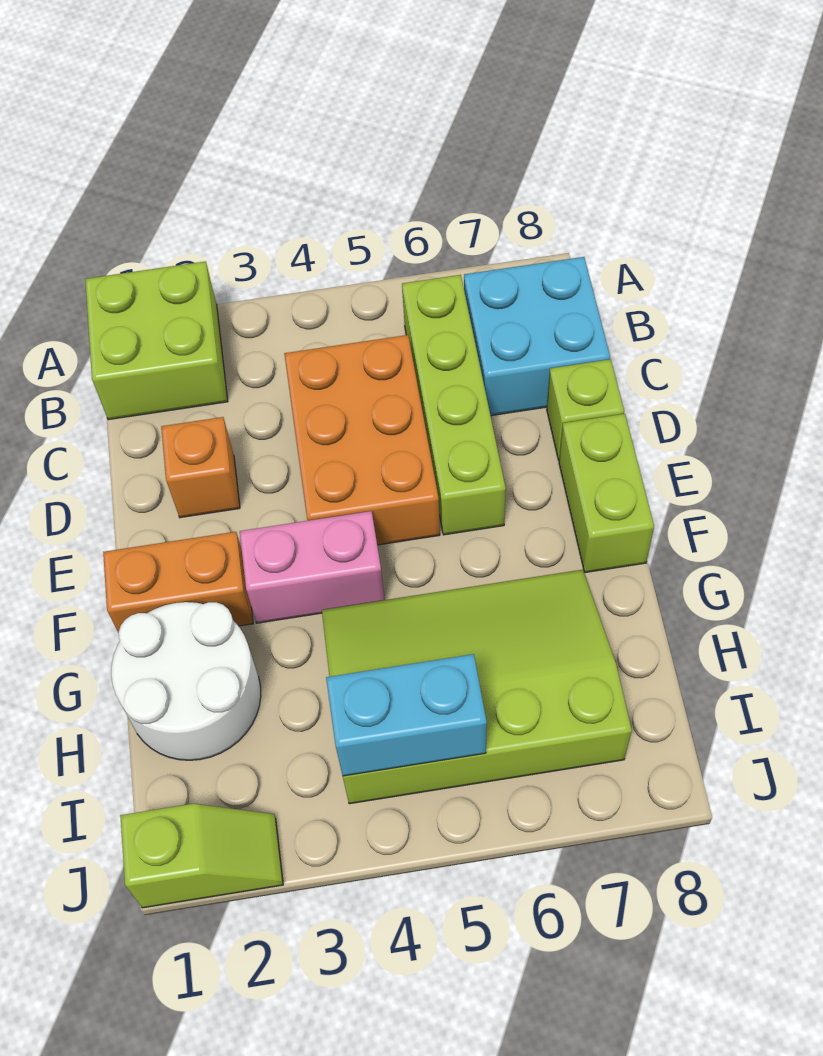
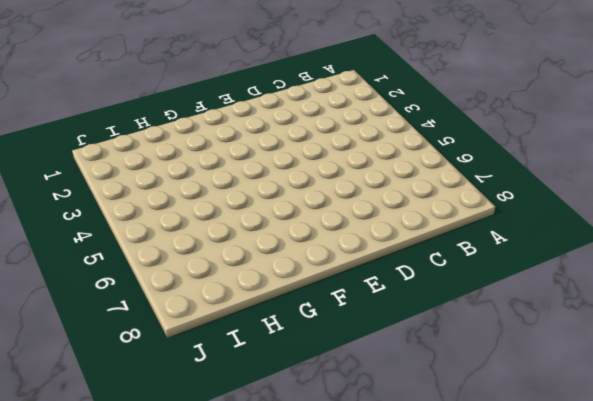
none -> lime 2x2 brick [85,261,228,420]
none -> lime 1x4 brick [402,275,506,535]
none -> cyan 2x2 brick [464,257,610,416]

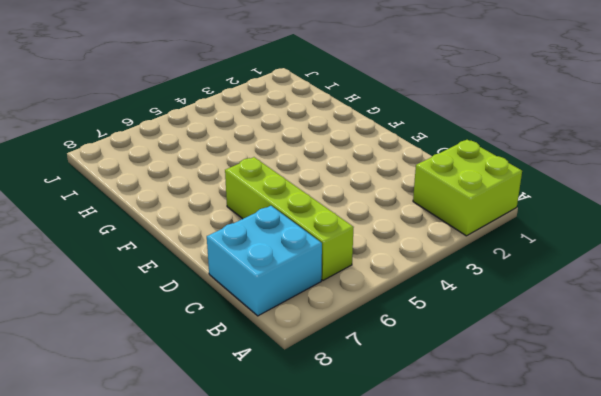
none -> orange 2x3 brick [284,335,440,545]
none -> orange 1x1 brick [161,417,240,518]
none -> lime 1x1 brick [547,359,624,460]

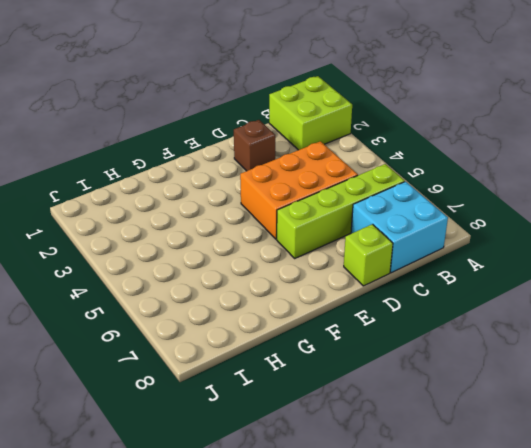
brown 1x1 brick [234,120,275,171] -> orange 1x1 brick [161,417,240,518]
none -> lime 1x2 brick [559,414,654,573]
none -> orange 1x2 brick [103,532,253,633]
none -> pink 1x2 brick [240,511,385,623]

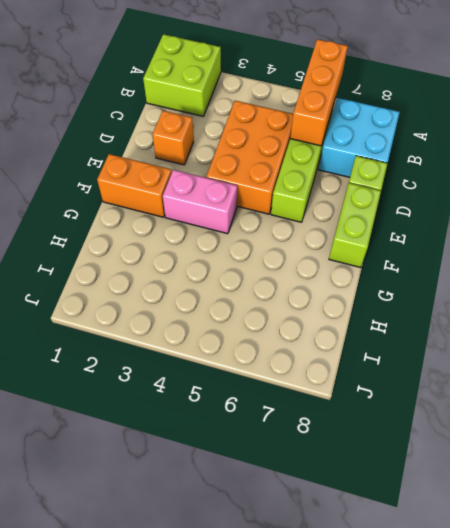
orange 1x3 brick [290,39,348,146] -> none
none -> white 2x2 round brick [111,602,261,760]
none -> lime 3x4 slope [322,570,632,804]
none -> lime 1x2 slope [120,804,283,908]

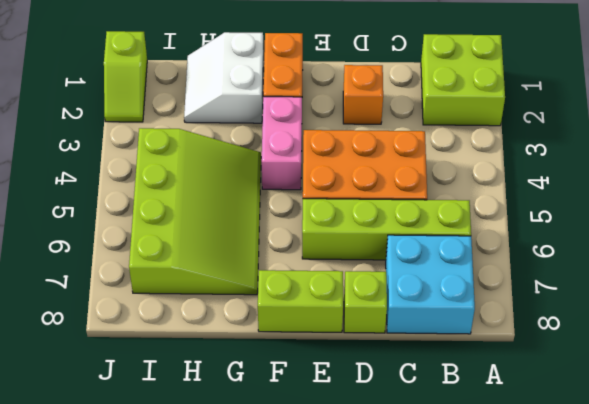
white 2x2 slope [184,32,264,123] -> white 2x2 round brick [111,602,261,760]
none -> cyan 1x2 brick [326,654,487,776]

